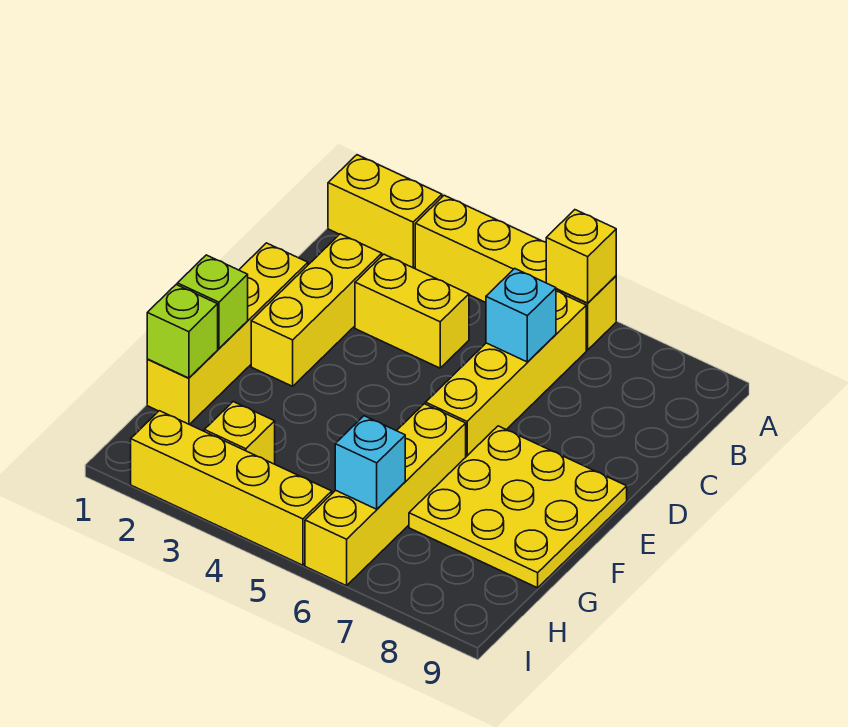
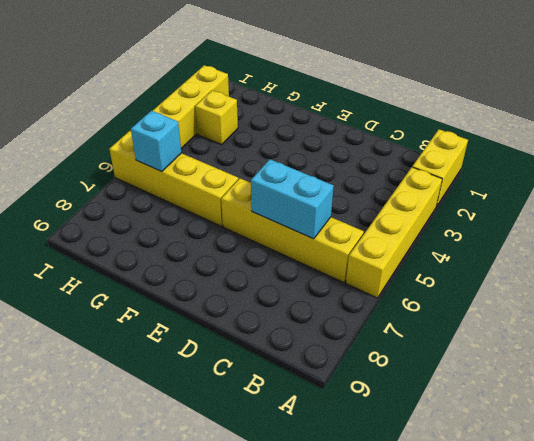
cyan 1x2 brick [251,159,334,239] -> cyan 1x1 brick [486,268,556,362]
none -> yellow 1x3 brick [251,234,382,386]
none -> yellow 1x2 brick [355,254,469,368]
none -> yellow 1x4 brick [147,243,308,425]

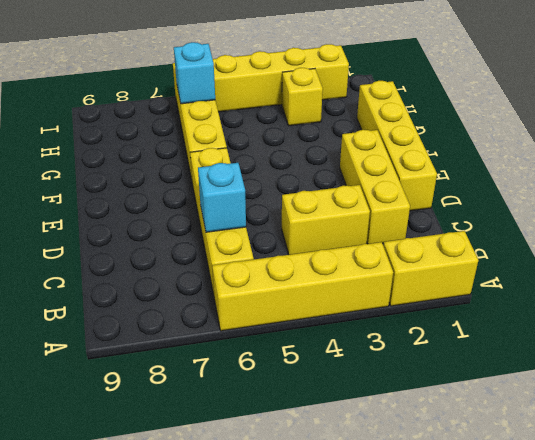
none -> yellow 3x3 plate [409,426,627,588]
none -> yellow 1x1 brick [546,210,616,303]
none -> lime 1x1 brick [177,255,248,349]

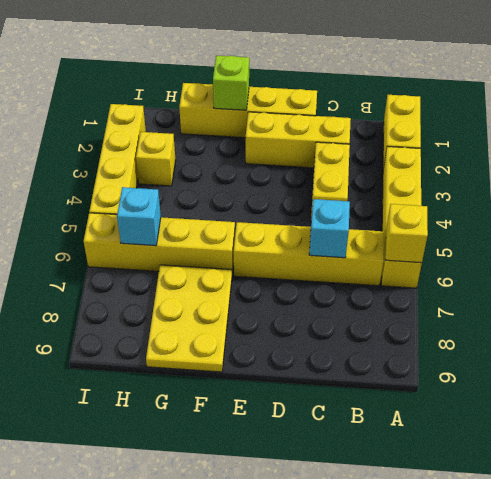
yellow 2x3 plate [146,265,232,372] -> yellow 3x3 plate [409,426,627,588]
none -> lime 1x1 brick [147,285,218,378]

